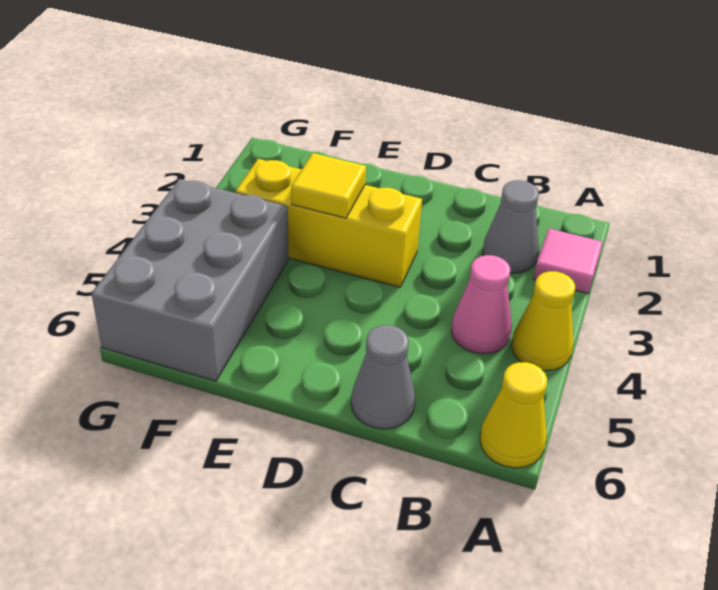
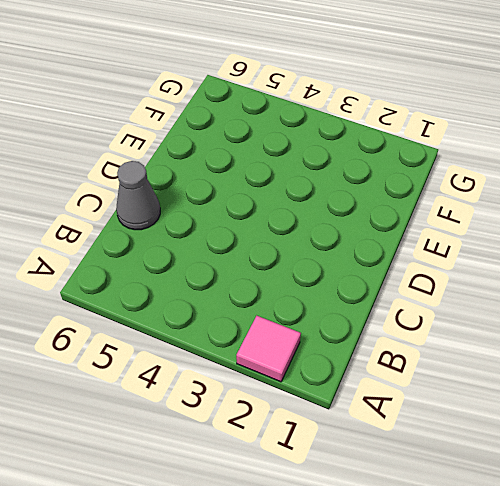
none -> yellow 1x1 cone [512,271,575,371]
none -> yellow 1x1 cone [480,362,547,468]

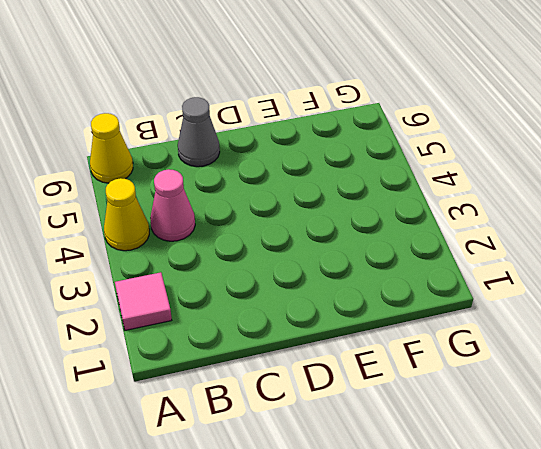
none -> grey 1x1 cone [482,180,539,273]
none -> yellow 1x3 brick [235,159,422,287]

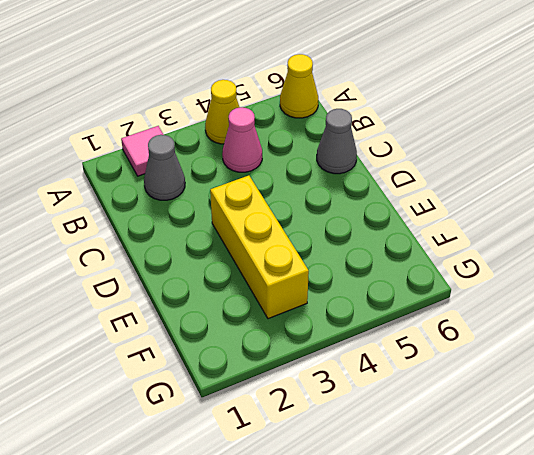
none -> grey 2x3 brick [91,179,288,381]
none -> yellow 1x1 tile [291,153,366,218]

